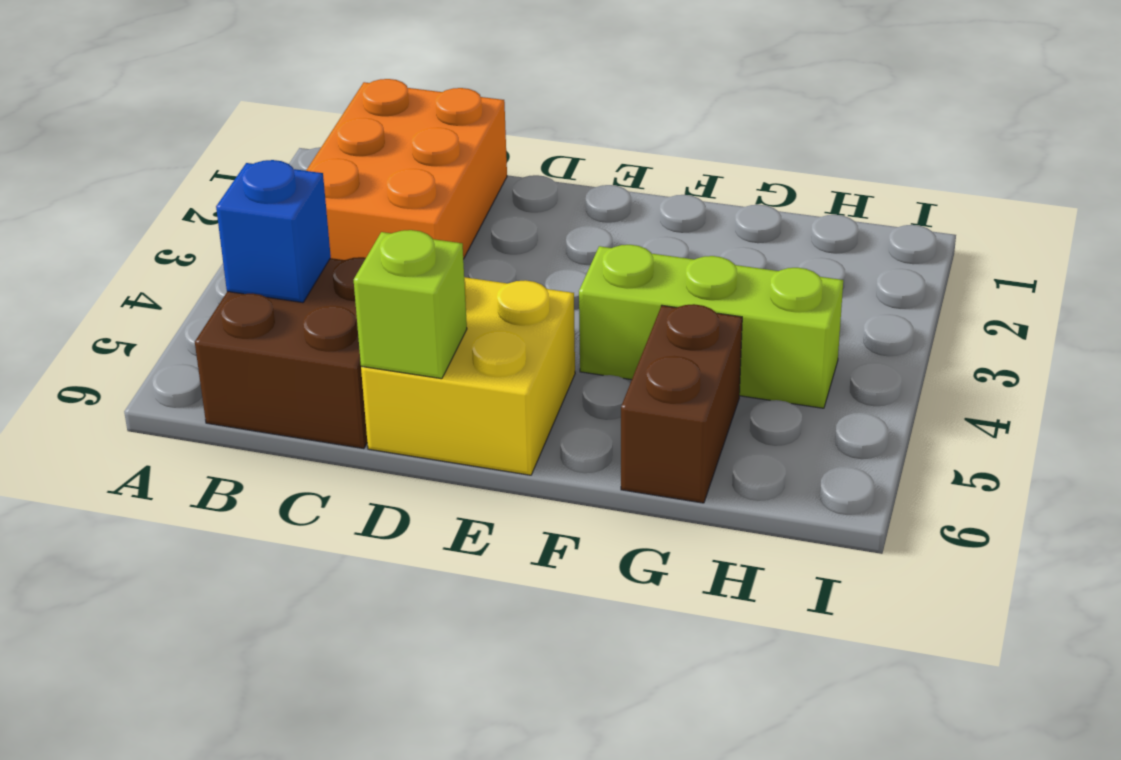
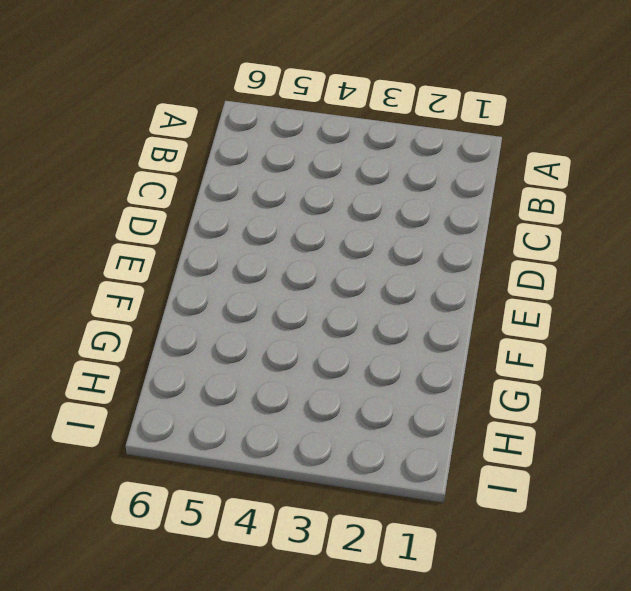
none -> orange 2x3 brick [306,79,507,260]
none -> brown 2x2 brick [195,257,367,449]

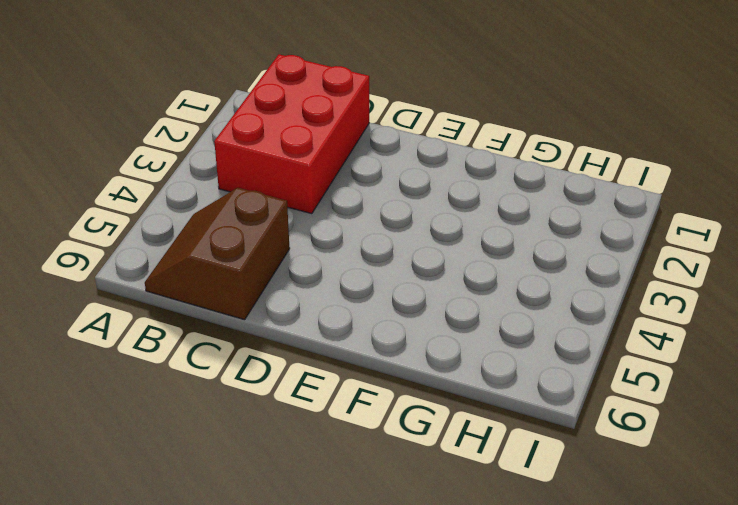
red 2x3 brick [214,54,369,214] -> orange 2x3 brick [306,79,507,260]
brown 2x2 slope [145,188,290,320] -> brown 2x2 brick [195,257,367,449]
none -> yellow 2x2 brick [361,277,575,475]
none -> lime 1x3 brick [579,245,843,408]

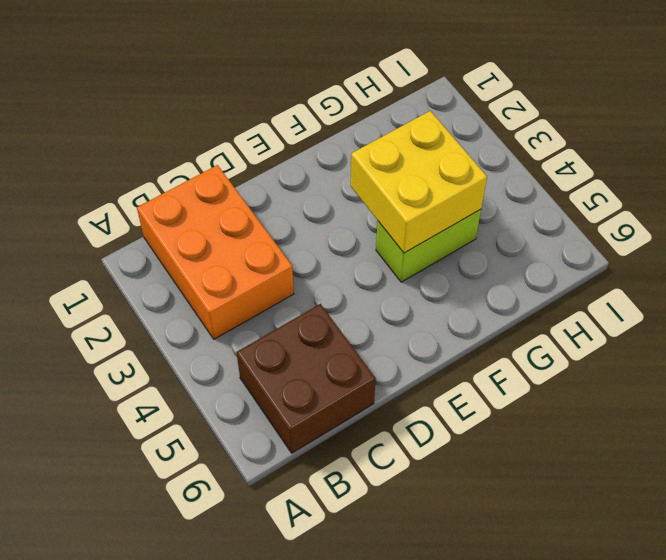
yellow 2x2 brick [351,111,487,253] -> yellow 2x2 brick moved to [361,277,575,475]
lime 1x2 brick [376,209,481,282] -> lime 1x3 brick [579,245,843,408]
none -> brown 1x2 brick [621,304,742,503]
none -> blue 1x1 brick [216,160,331,303]

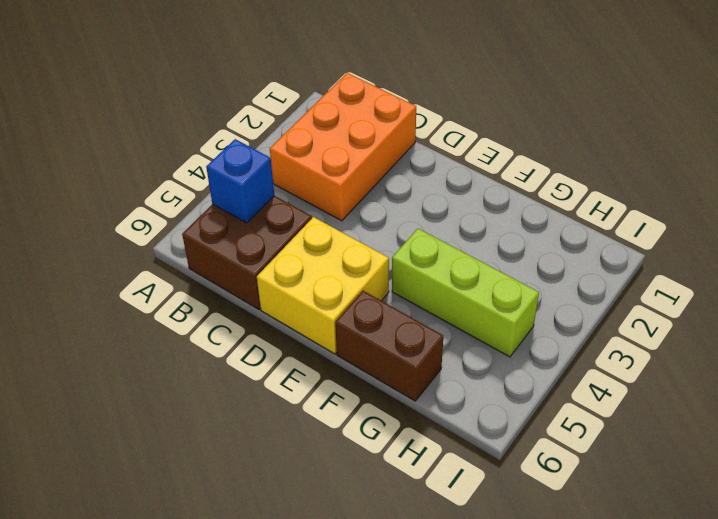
brown 1x2 brick [335,291,443,401] -> brown 1x2 brick turned to [621,304,742,503]
none -> lime 1x1 brick [354,230,467,379]

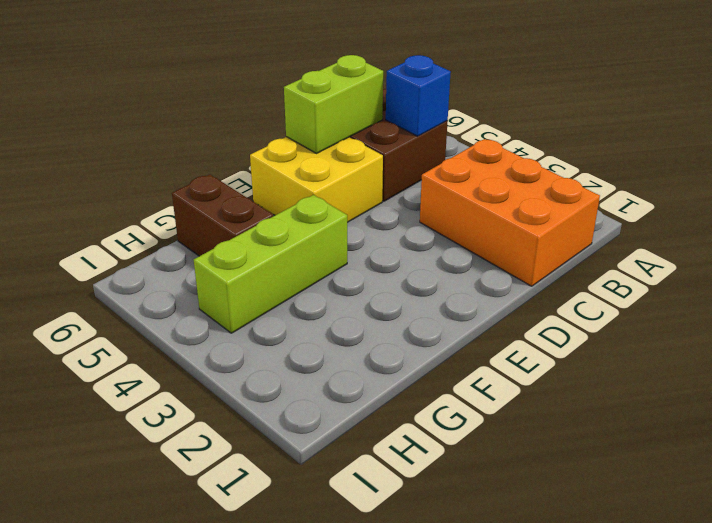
lime 1x2 brick [284,55,383,153] -> lime 1x1 brick [354,230,467,379]

